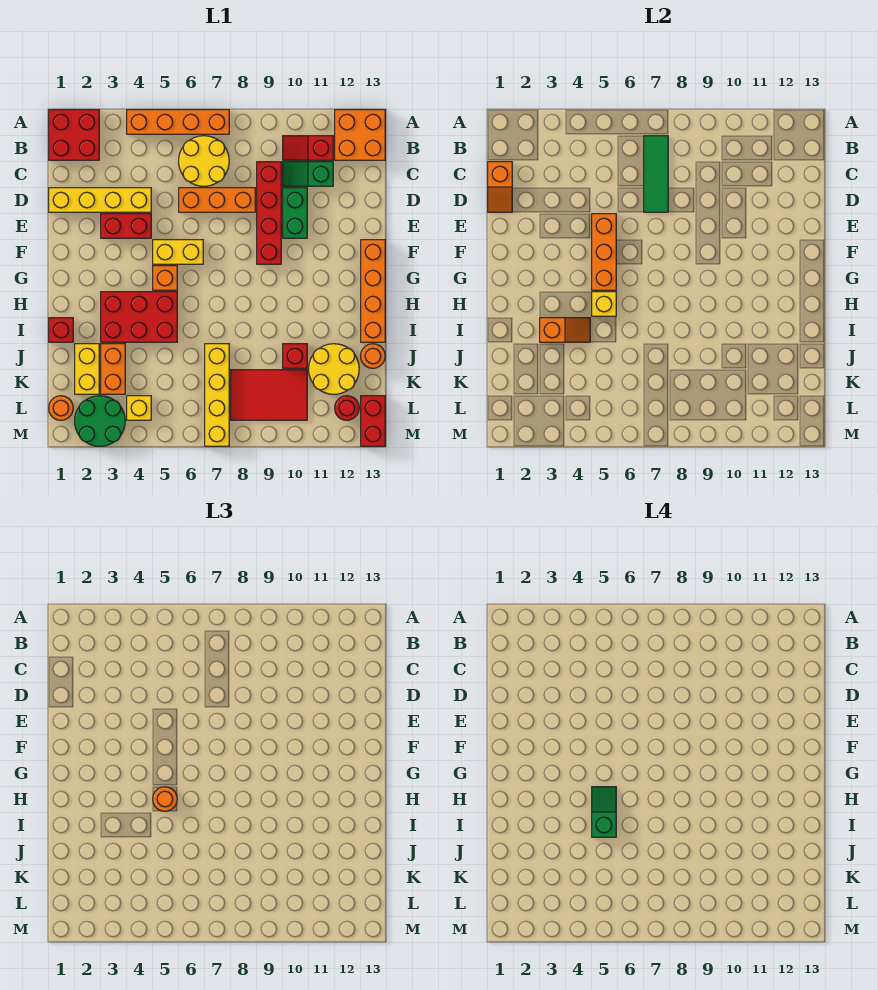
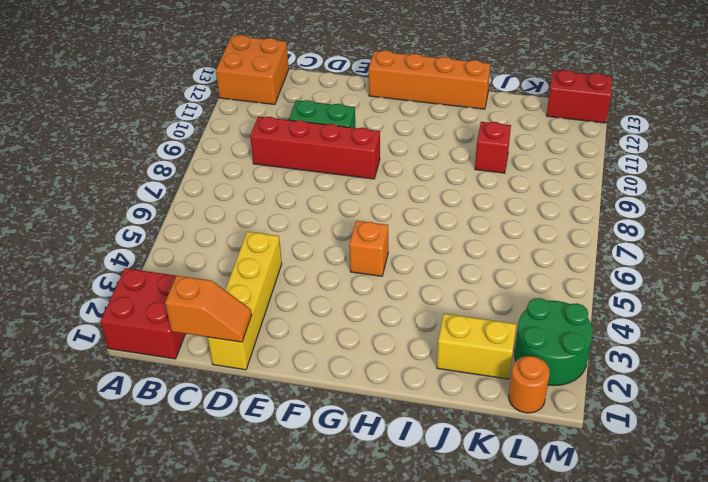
none -> orange 1x4 brick [127,110,229,134]
none -> yellow 2x2 round brick [179,136,229,186]
none -> red 1x2 slope [283,136,333,160]
none -> green 1x2 slope [283,162,333,186]

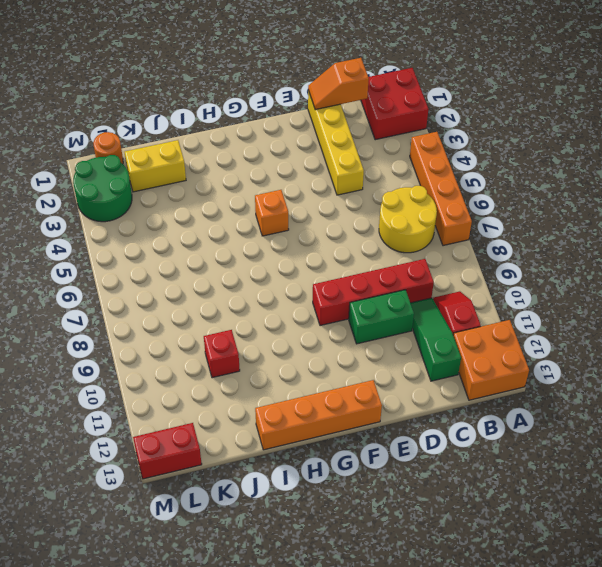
green 1x3 slope [411,298,461,381] -> green 1x2 slope [283,162,333,186]
none -> orange 1x3 brick [179,188,255,212]
none -> red 1x2 brick [101,214,151,238]
none -> yellow 1x2 brick [153,240,203,264]
none -> red 2x3 brick [101,292,177,342]

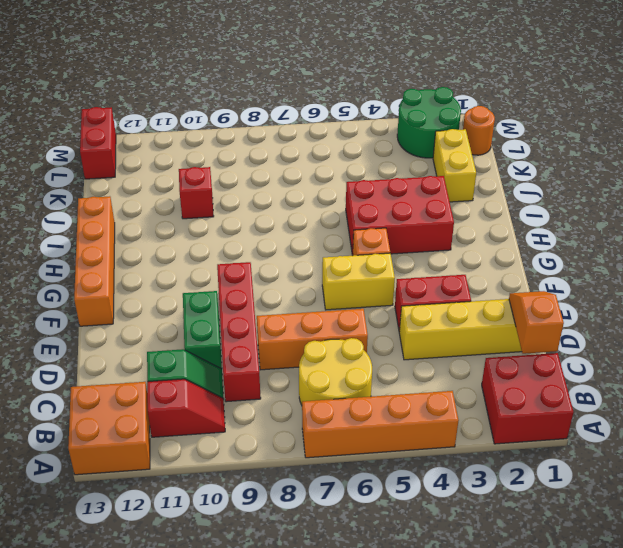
none -> red 1x1 brick [49,318,73,342]
none -> orange 1x2 brick [101,344,125,394]
none -> yellow 1x4 brick [205,344,229,446]
none -> yellow 2x2 round brick [309,344,359,394]

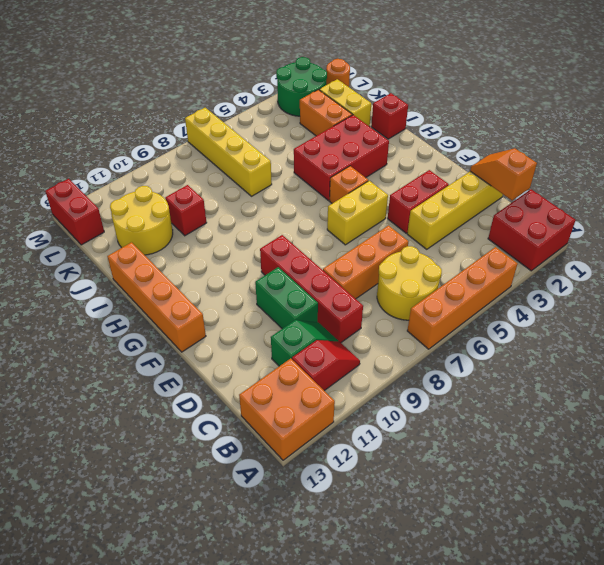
none -> orange 1x1 round brick [361,344,385,368]
none -> red 2x3 tile [231,370,307,420]
none -> yellow 1x1 brick [127,396,151,420]
none -> red 1x1 round brick [335,396,359,420]

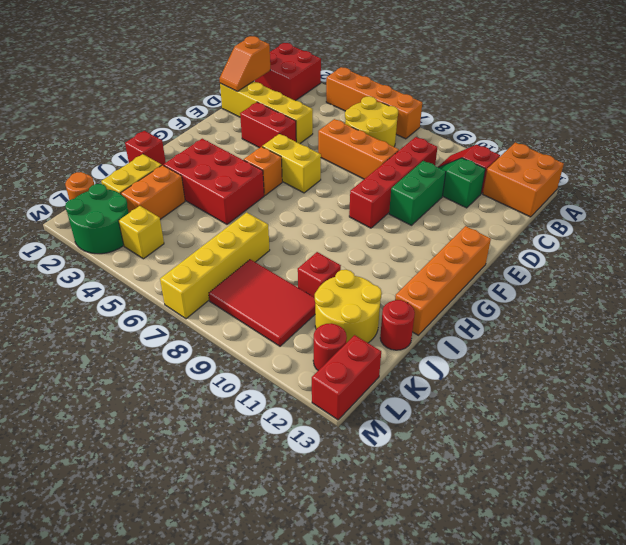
red 1x1 round brick [380,300,415,350] -> orange 1x1 round brick [361,344,385,368]
none -> green 1x3 tile [644,136,668,212]
none -> orange 1x3 brick [592,214,616,290]
none -> yellow 1x1 brick [592,292,616,316]
none -> orange 1x2 slope [540,318,590,342]

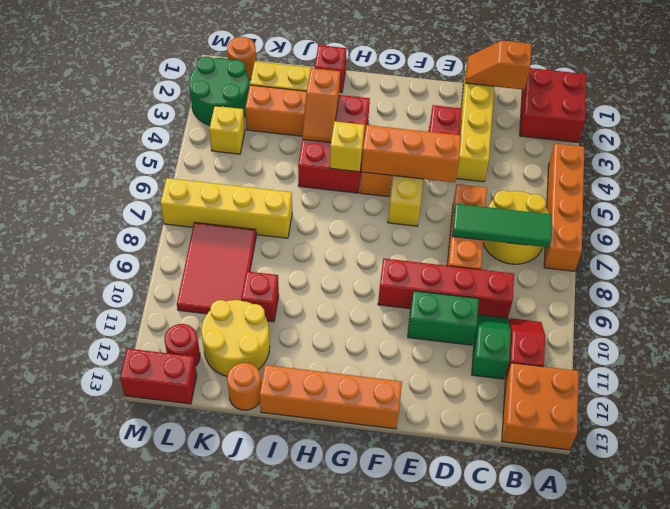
none -> orange 1x1 round brick [153,787,177,811]
none -> green 1x2 slope [592,787,616,837]

